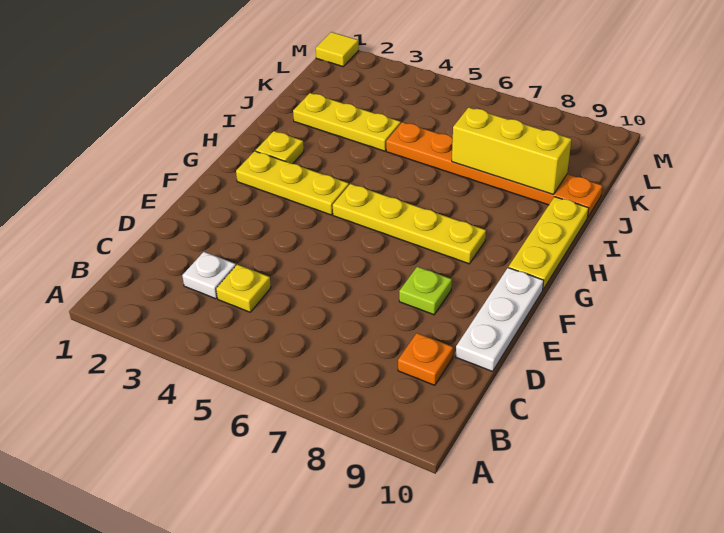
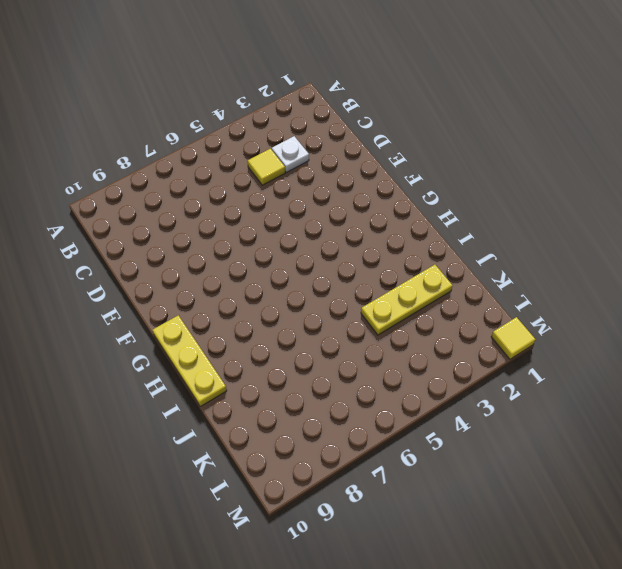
yellow 1x1 tile [248,149,285,185] -> yellow 1x1 plate [216,264,271,312]
none -> orange 1x1 plate [398,333,453,385]
none -> white 1x3 plate [456,268,544,371]
none -> lime 1x1 plate [399,267,452,315]

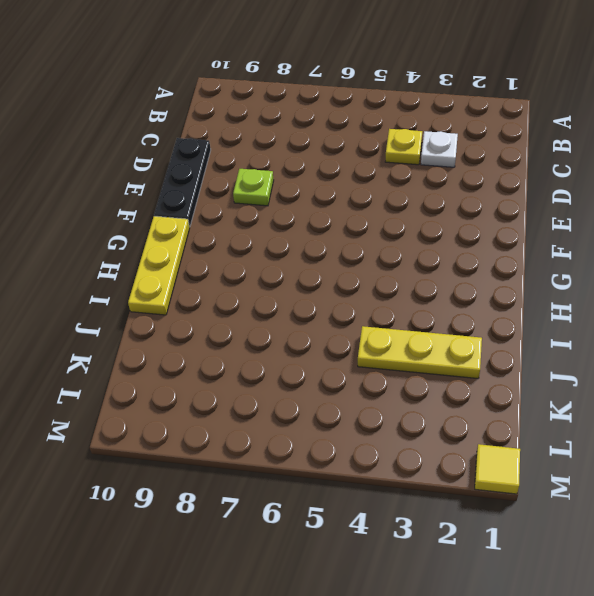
black 1x3 plate [154,138,211,227] -> white 1x3 plate [456,268,544,371]
none -> orange 1x1 plate [398,333,453,385]
none -> yellow 1x3 plate [236,151,349,215]
none -> yellow 1x4 plate [333,184,486,264]

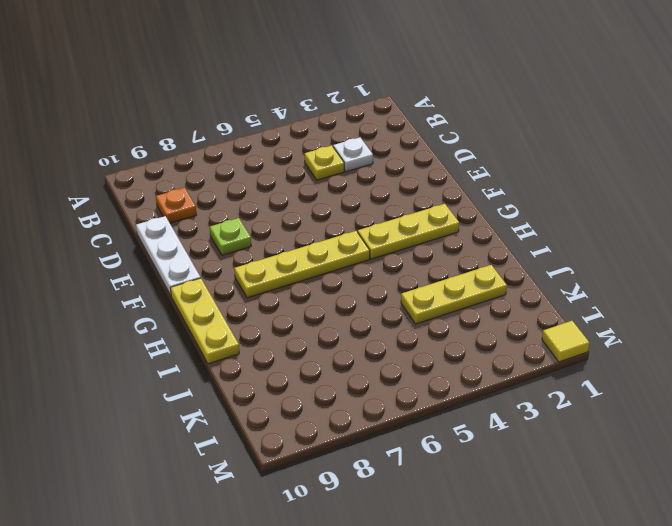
none -> yellow 1x1 plate [256,131,304,164]
none -> orange 1x6 plate [386,122,602,218]
none -> yellow 1x3 brick [452,107,571,194]

